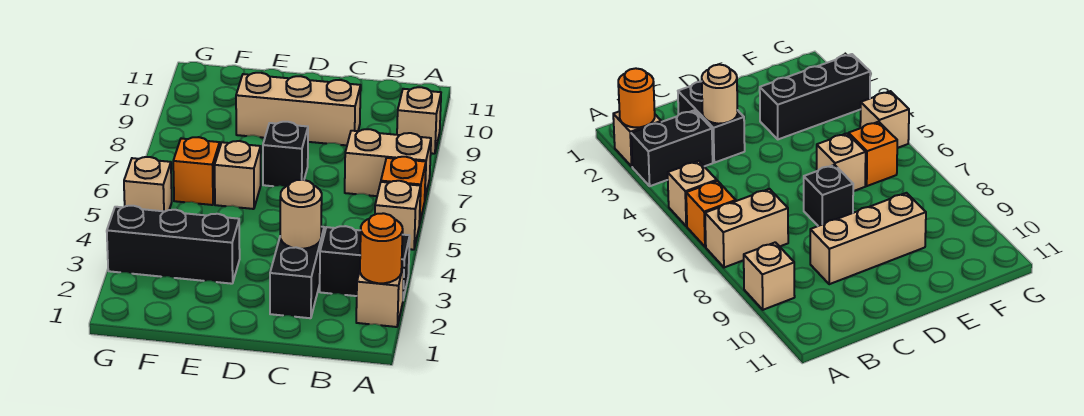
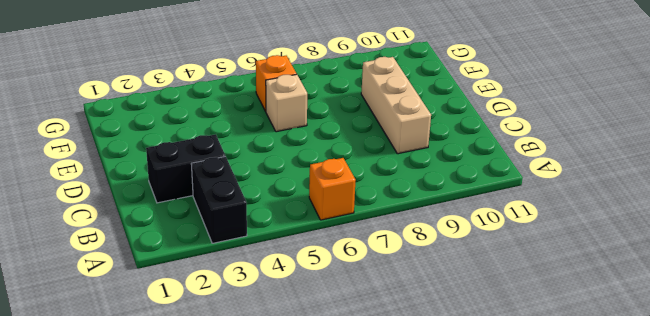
none -> tan 1x1 brick [356,261,404,327]
none -> tan 1x1 brick [375,181,421,250]
none -> tan 1x2 brick [345,129,431,198]

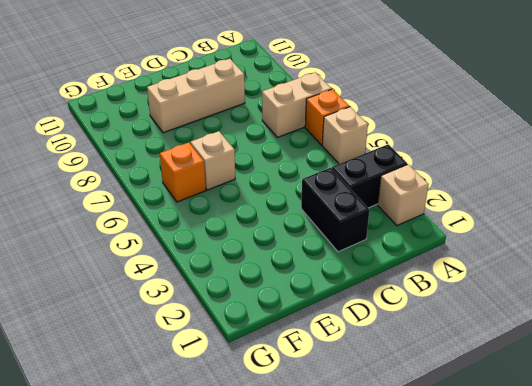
none -> tan 1x1 brick [397,87,441,154]
none -> black 1x1 brick [263,122,308,187]
none -> black 1x3 brick [107,206,240,284]

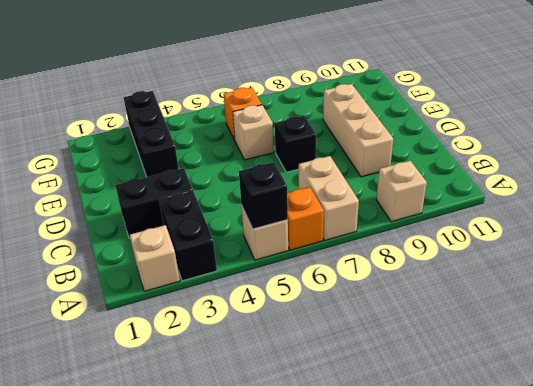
black 1x1 brick [239,162,288,229] -> none
none -> tan 1x1 brick [124,157,172,211]
none -> orange 1x1 round brick [360,213,403,283]
none -> tan 1x1 round brick [280,180,322,249]

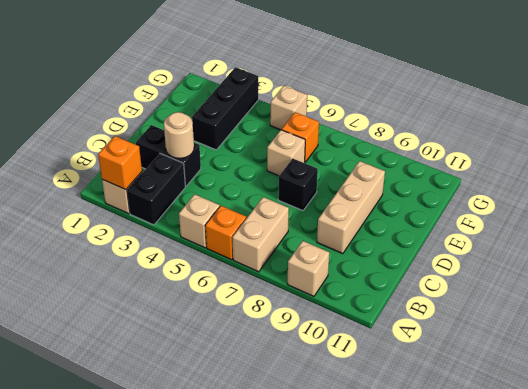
orange 1x1 brick [98,136,142,190] -> orange 1x1 round brick [360,213,403,283]

